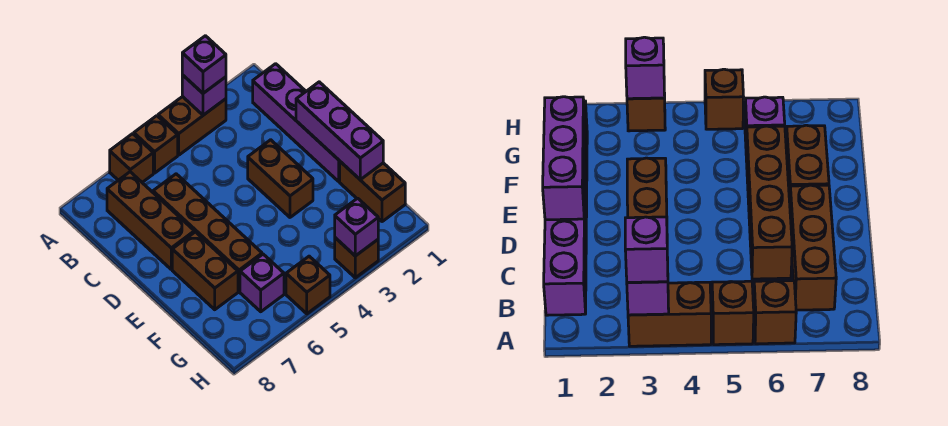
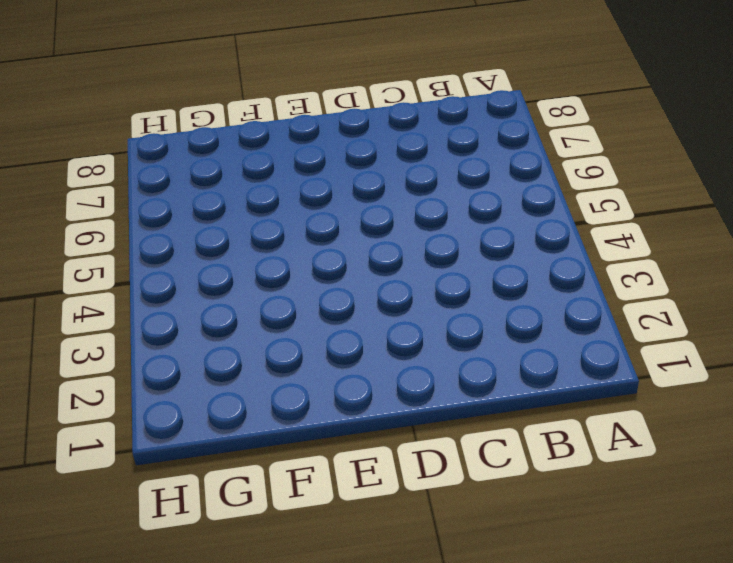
none -> brown 1x2 brick [158,97,226,155]
none -> brown 1x1 brick [134,116,178,173]
none -> brown 1x1 brick [110,134,153,182]

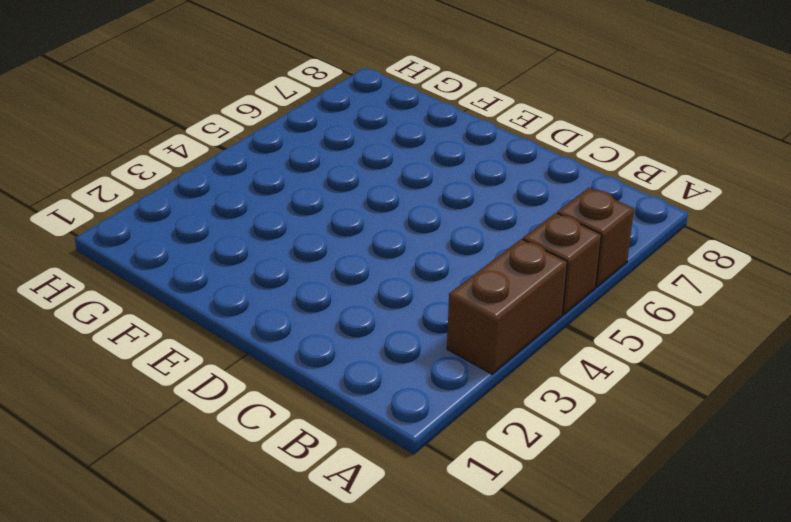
none -> purple 1x4 brick [253,64,340,181]
none -> brown 1x3 brick [107,172,194,269]
none -> brown 1x4 brick [153,174,262,292]

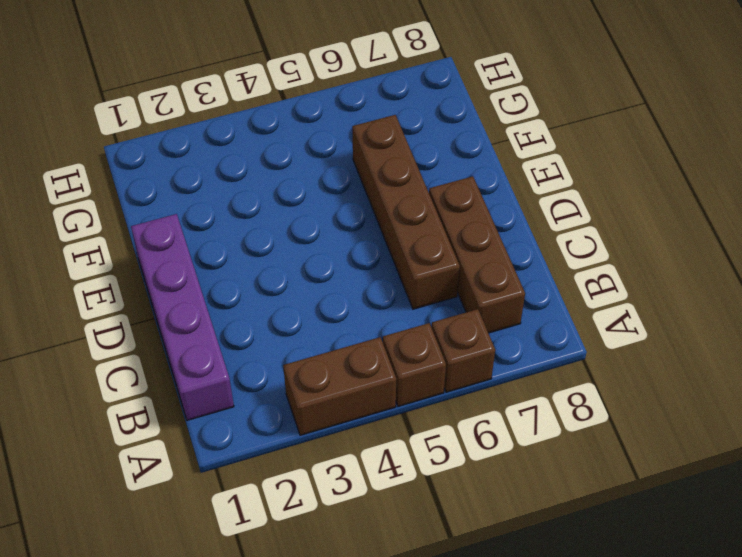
none -> brown 1x2 brick [248,140,313,217]
none -> brown 1x2 brick [172,232,238,310]
none -> brown 1x2 brick [340,162,405,222]

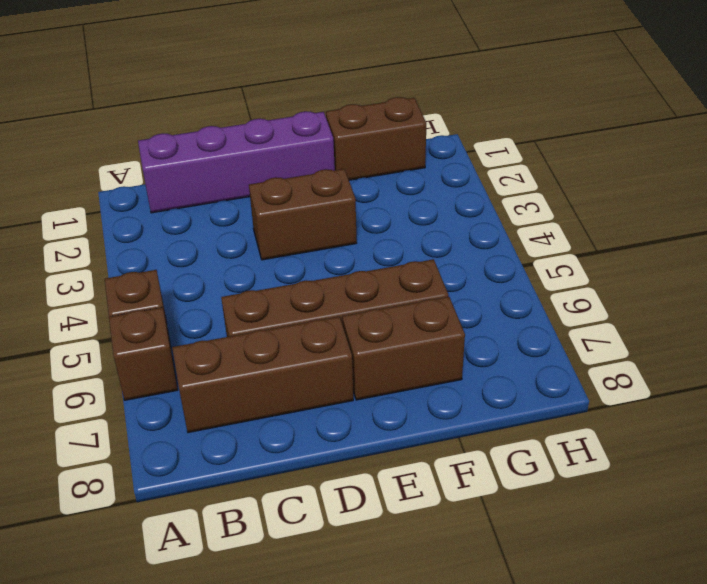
none -> brown 1x2 brick [158,97,226,155]
none -> purple 1x1 brick [240,254,284,312]
none -> brown 1x1 brick [335,238,378,278]

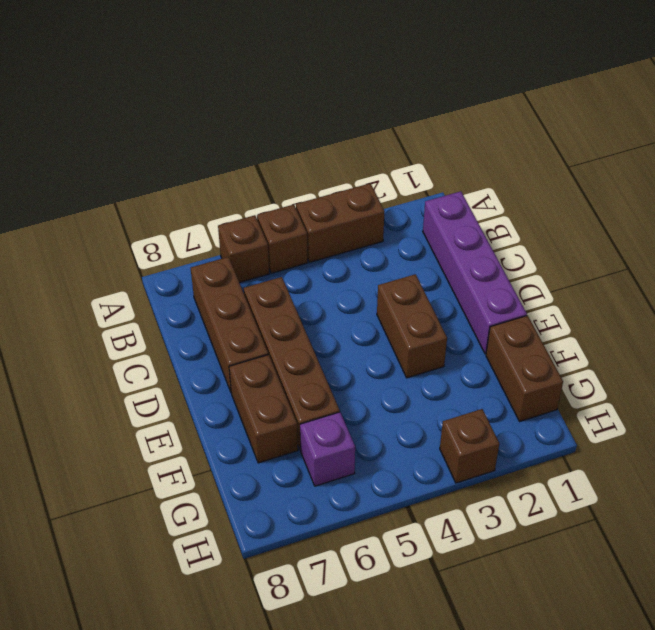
none -> brown 1x1 brick [286,256,330,314]
none -> purple 1x1 brick [182,75,226,115]
none -> purple 1x3 brick [296,82,383,180]

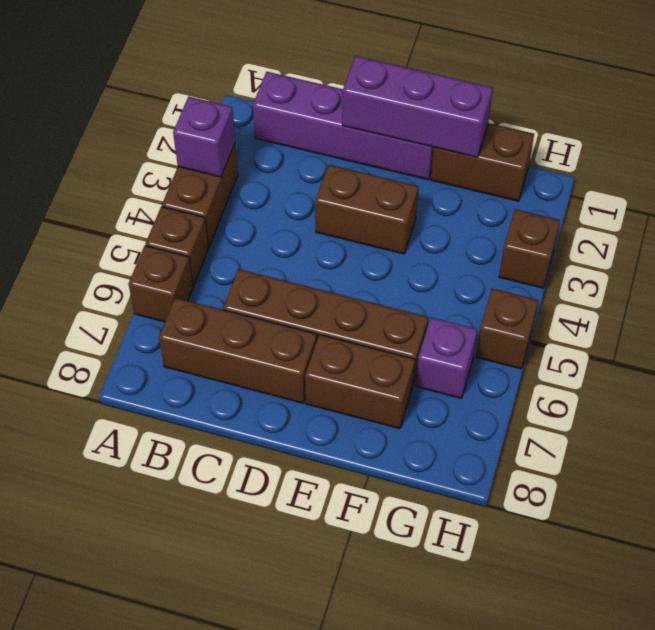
none -> purple 1x1 brick [335,198,378,256]
none -> purple 1x1 brick [182,36,226,93]

